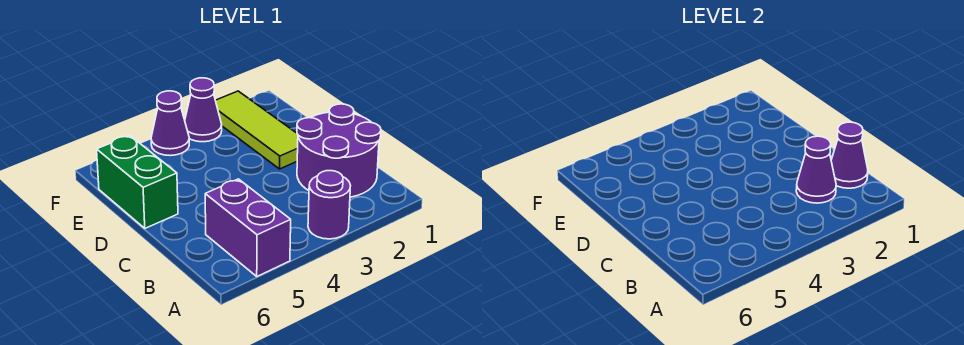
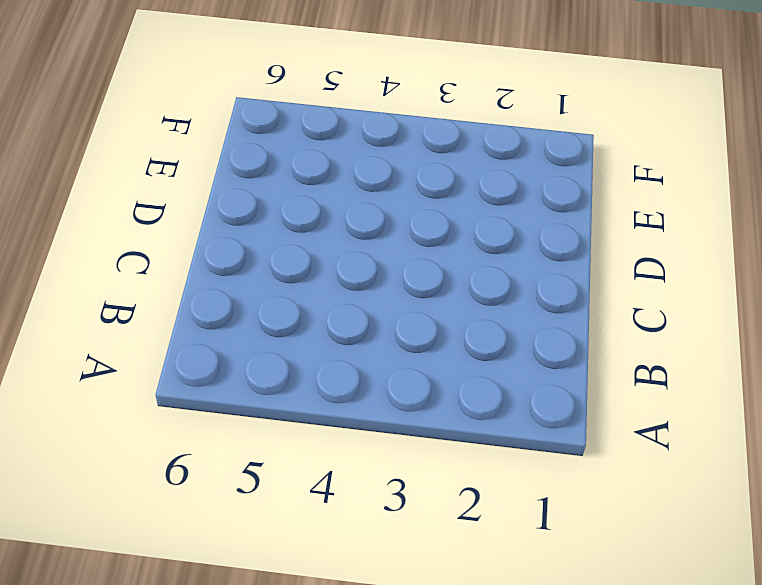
none -> purple 1x1 round brick [308,171,351,239]
none -> purple 1x2 brick [205,179,291,276]

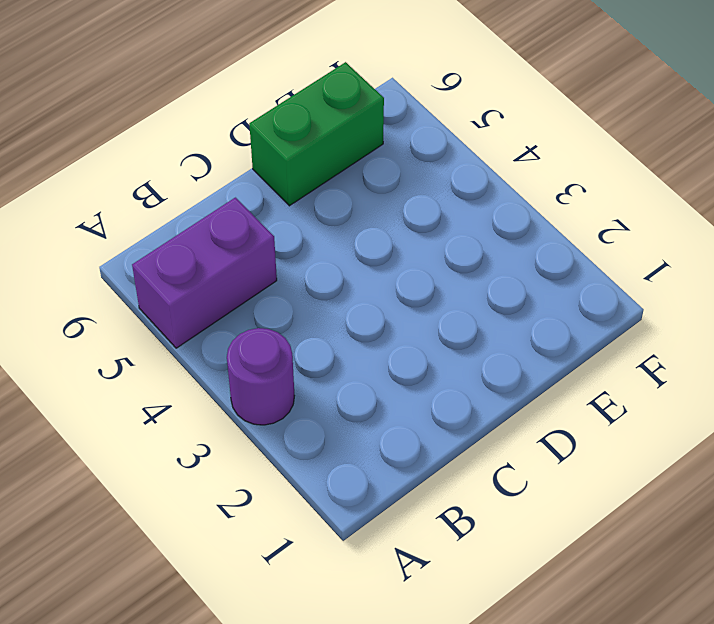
none -> purple 2x2 round brick [297,104,381,197]
none -> lime 1x3 tile [215,91,298,169]

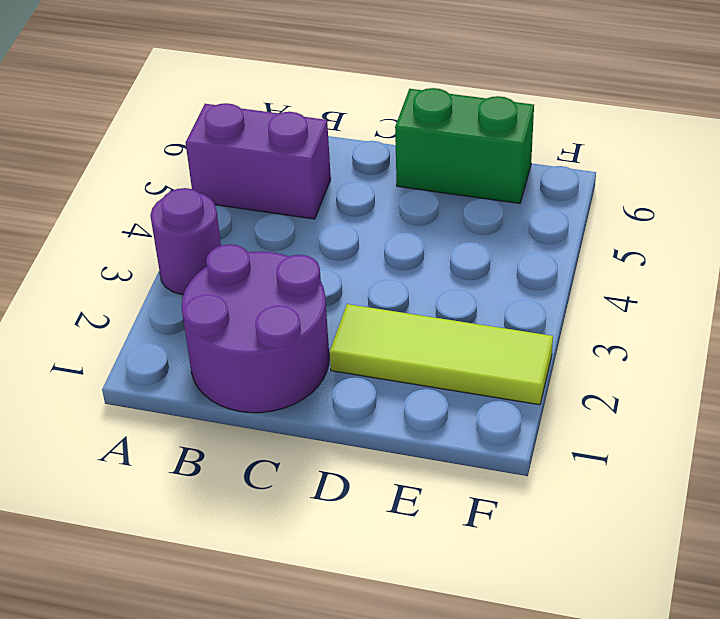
none -> purple 1x1 cone [185,78,222,142]
none -> purple 1x1 cone [151,91,189,156]

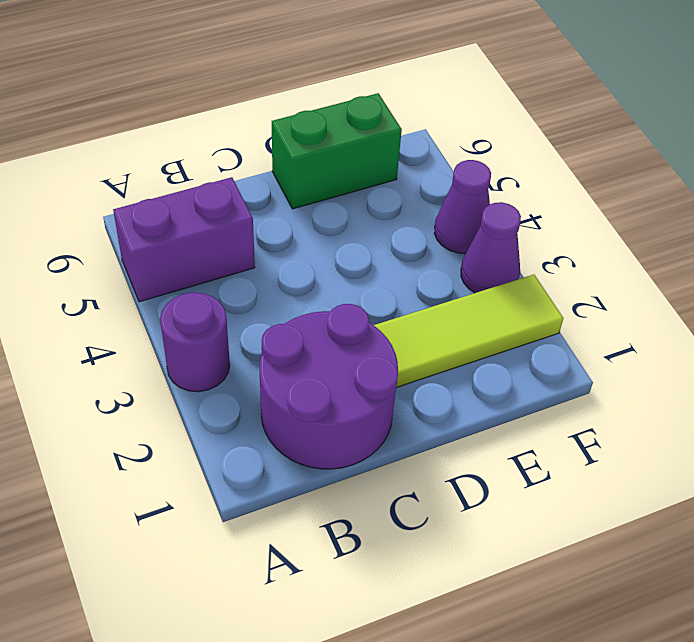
none -> purple 1x1 cone [831,122,868,188]
none -> purple 1x1 cone [796,136,836,203]

